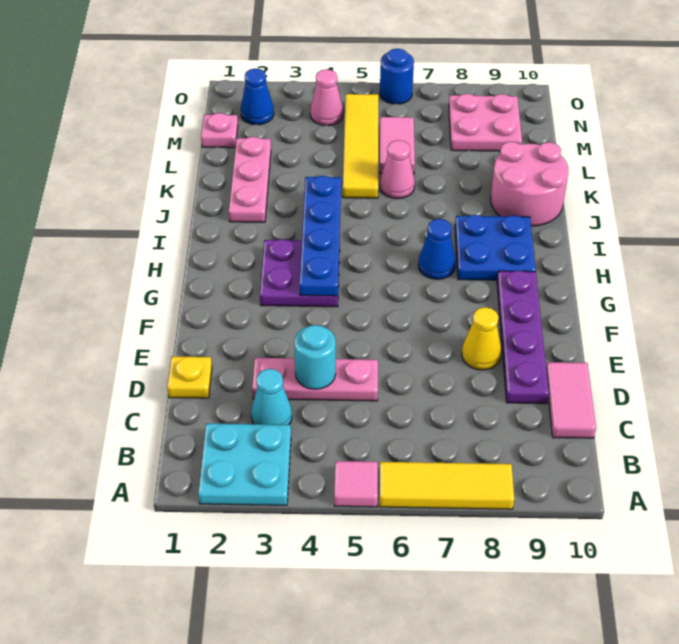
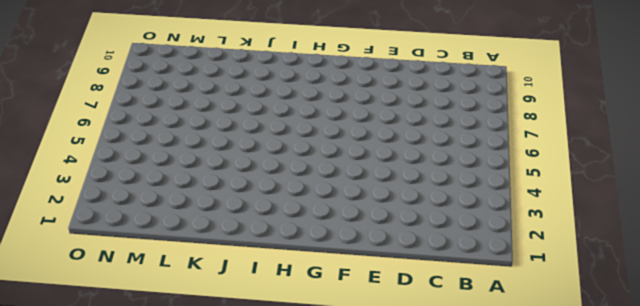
none -> cyan 2x2 plate [198,424,291,505]
none -> pink 1x1 tile [334,461,378,507]
none -> yellow 1x3 tile [380,462,514,509]

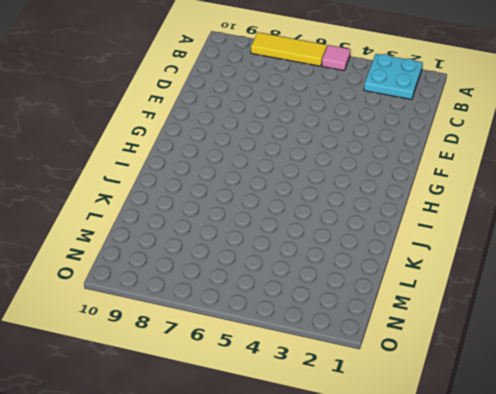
none -> cyan 1x1 cone [251,369,292,425]
none -> pink 1x2 tile [546,362,596,438]
none -> yellow 1x1 plate [167,356,212,398]

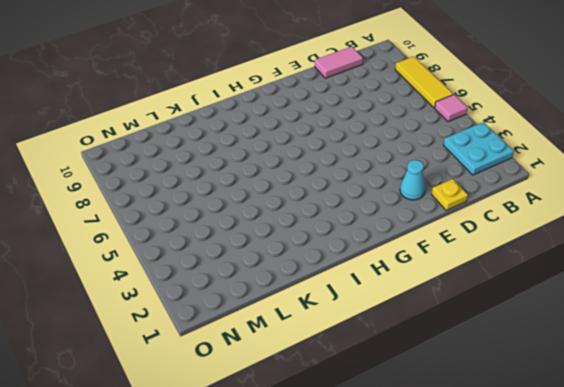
cyan 1x1 cone [400,160,425,200] -> cyan 1x1 cone moved to [251,369,292,425]
none -> pink 1x3 plate [252,358,378,401]
none -> purple 1x4 plate [497,271,549,404]
none -> yellow 1x1 cone [462,307,501,370]

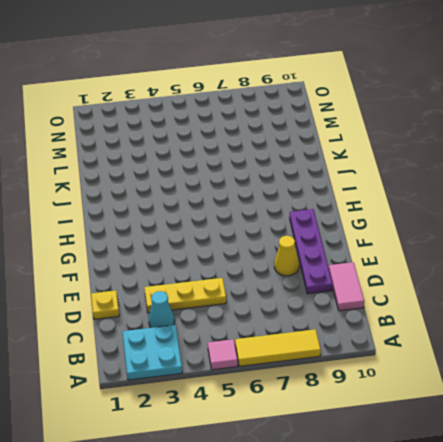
yellow 1x3 plate [144,278,226,313] -> pink 1x3 plate [252,358,378,401]
none -> purple 2x2 plate [260,239,340,307]
none -> blue 1x1 cone [418,219,456,279]
none -> blue 2x2 plate [455,215,536,280]

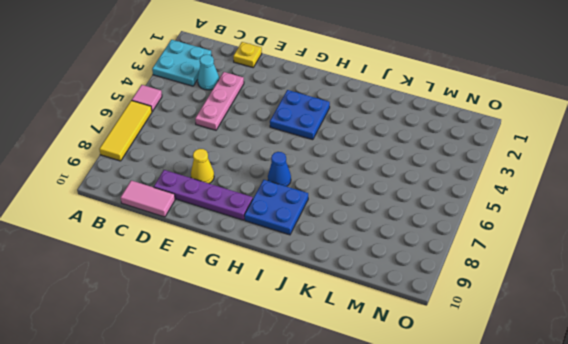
blue 2x2 plate [270,90,330,140] -> purple 2x2 plate [260,239,340,307]
none -> pink 1x3 plate [229,137,271,222]
none -> pink 2x2 round brick [491,142,568,226]
none -> yellow 1x4 tile [343,94,378,198]

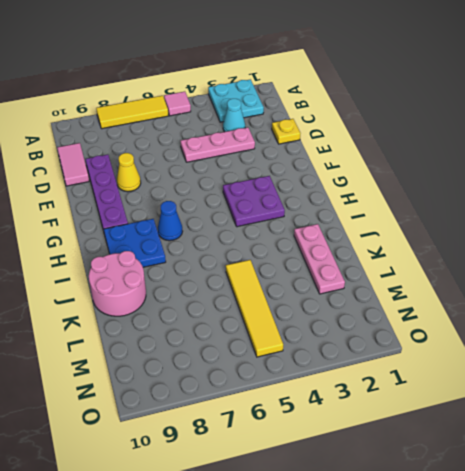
none -> pink 1x1 cone [380,140,415,199]
none -> pink 1x2 tile [380,117,415,174]
none -> pink 1x1 plate [201,113,238,148]

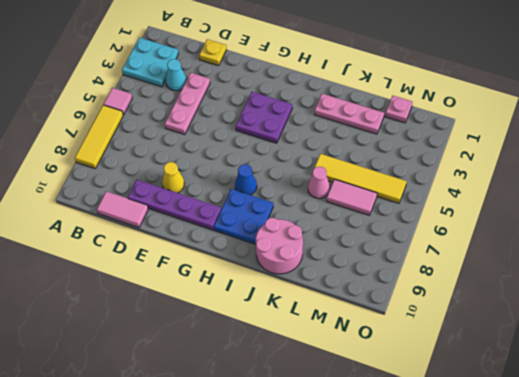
none -> pink 2x2 plate [449,94,522,151]
none -> blue 1x1 cone [241,69,274,125]
none -> pink 1x1 cone [310,69,343,126]

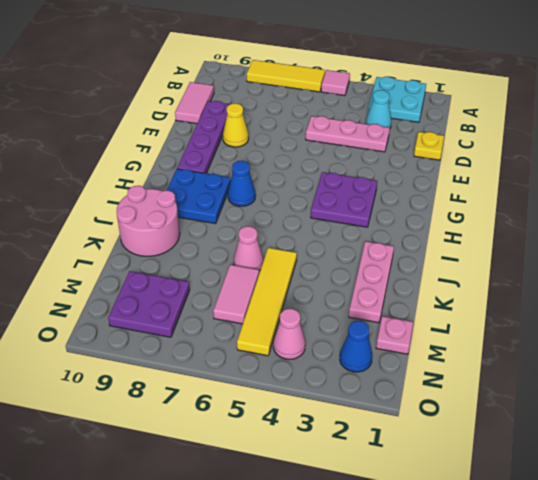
purple 2x2 plate [108,271,190,337] -> pink 2x2 plate [449,94,522,151]
none -> blue 1x1 round brick [380,49,414,104]
none -> cyan 1x1 round brick [294,325,336,389]
none -> blue 1x4 plate [299,176,341,296]

